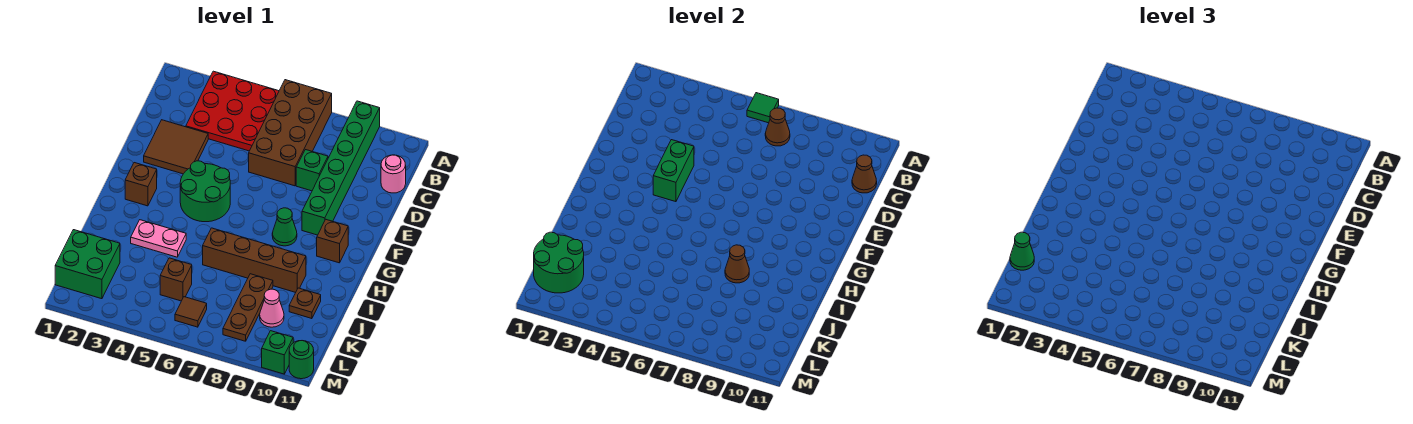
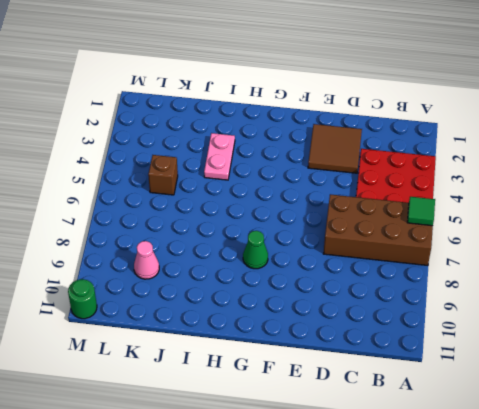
none -> green 1x6 brick [302,101,380,235]
none -> pink 1x1 round brick [381,155,406,193]
none -> green 1x1 brick [296,150,328,191]

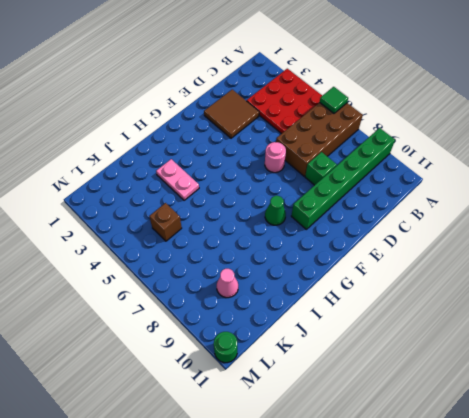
pink 1x1 round brick [265,142,286,173] -> pink 1x1 round brick moved to [381,155,406,193]
none -> green 2x2 round brick [180,161,230,222]
none -> brown 1x1 brick [125,163,157,206]
none -> brown 1x1 brick [317,220,348,263]

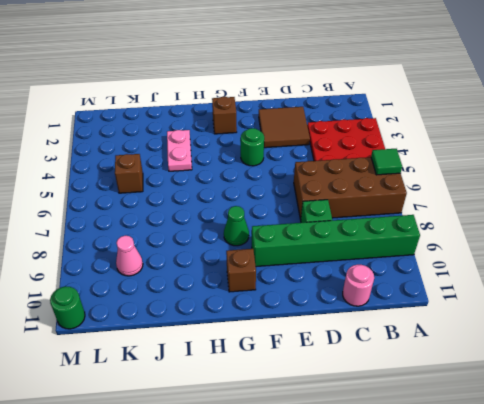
green 1x1 round brick [241,128,264,166] -> green 2x2 round brick [180,161,230,222]
none -> brown 1x4 brick [203,228,306,292]
none -> brown 1x3 plate [223,274,273,341]
none -> brown 1x1 plate [289,288,321,319]

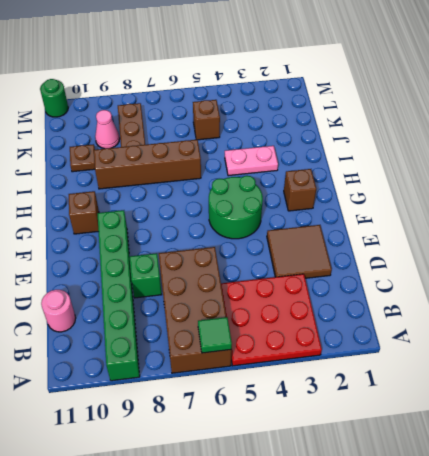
none -> green 1x1 cone [272,208,297,246]
none -> green 2x2 brick [55,230,120,299]
none -> brown 1x1 tile [175,297,207,327]

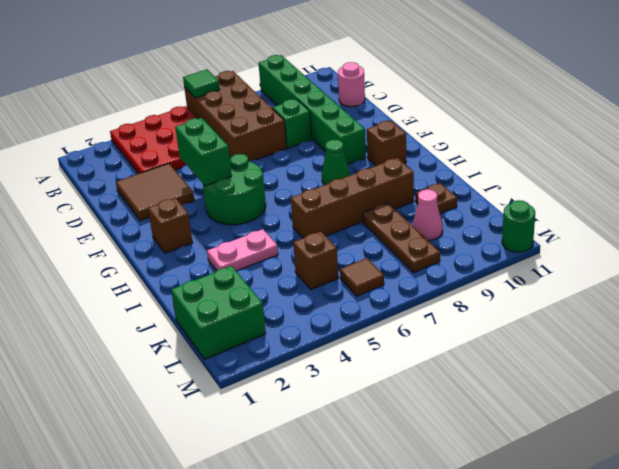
none -> green 1x1 brick [262,331,293,374]
none -> brown 1x1 cone [765,108,790,146]
none -> brown 1x1 cone [852,155,877,193]

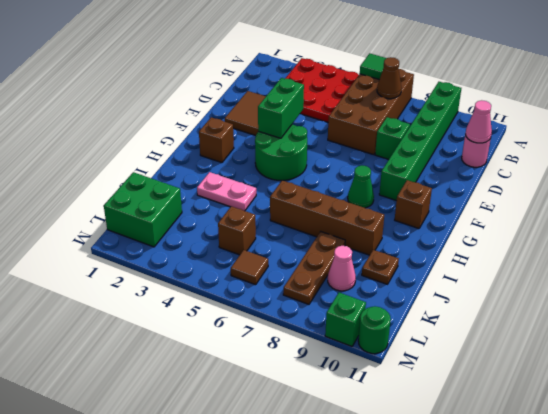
pink 1x1 cone [465,100,492,143] -> brown 1x1 cone [852,155,877,193]
none -> brown 1x1 cone [725,245,749,283]
none -> green 2x2 round brick [534,232,584,293]
none -> green 1x1 cone [1010,232,1034,270]

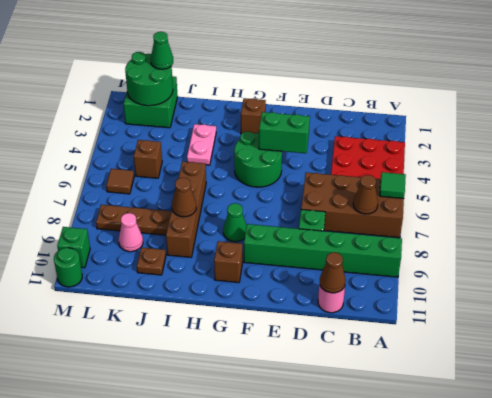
none -> brown 2x2 tile [144,120,208,174]

